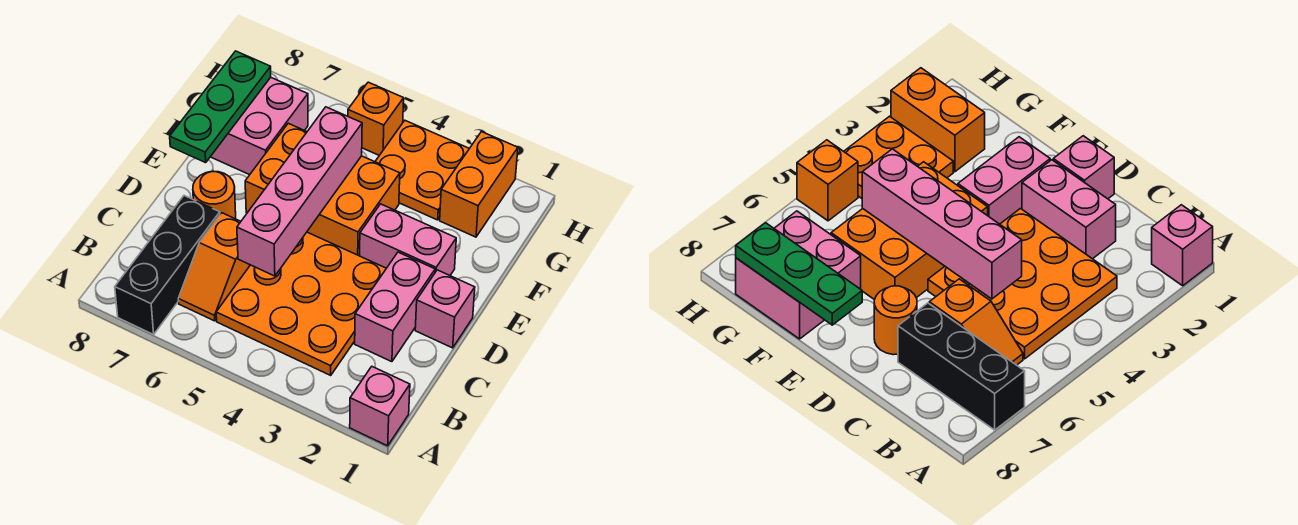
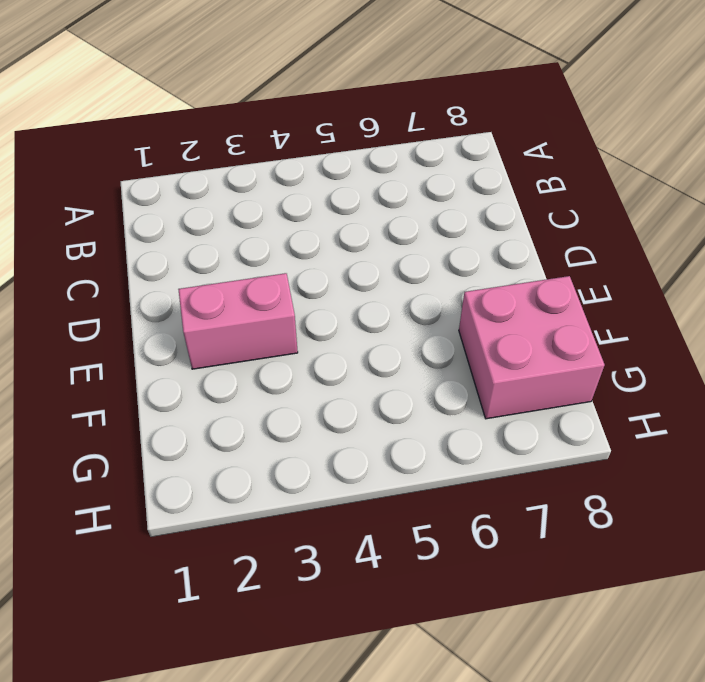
none -> pink 1x1 brick [350,367,410,446]
none -> black 1x3 brick [115,196,220,334]
none -> orange 3x3 plate [216,232,386,375]

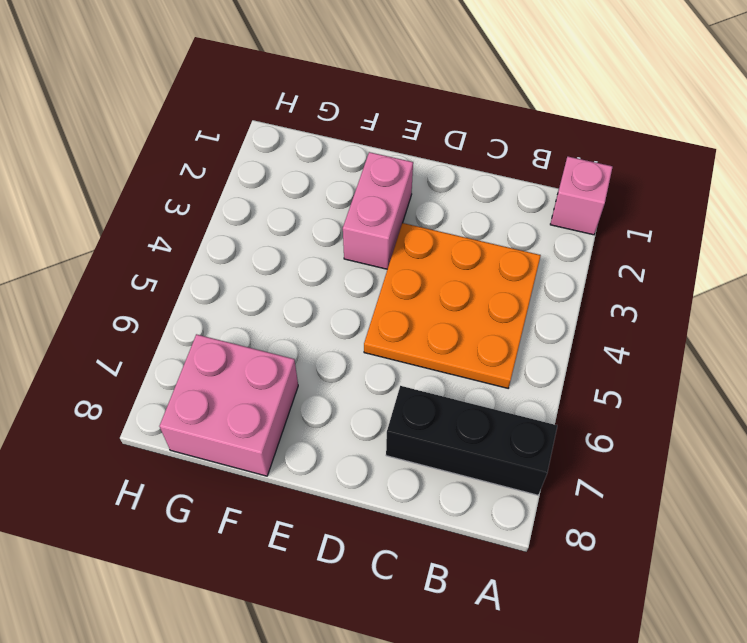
none -> orange 1x2 slope [178,213,250,321]
none -> pink 1x2 brick [355,252,435,362]
none -> pink 1x1 brick [415,270,475,348]

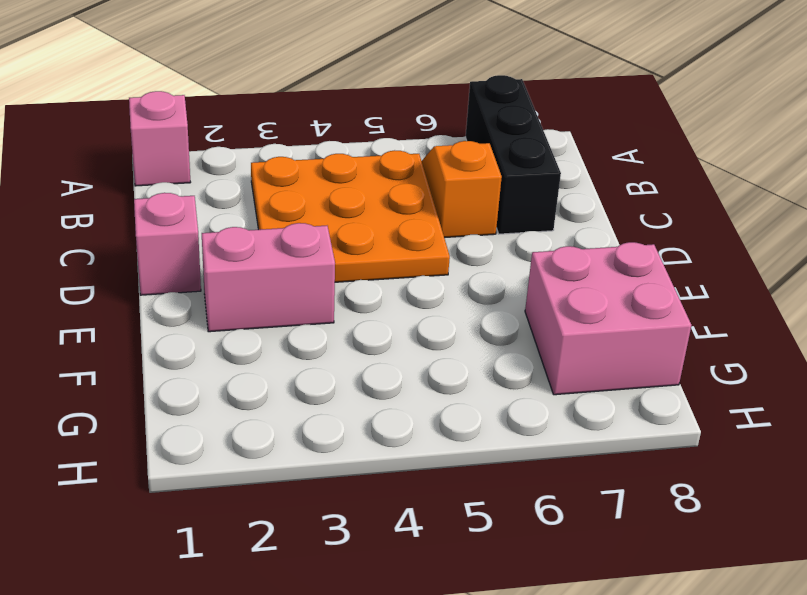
none -> pink 1x2 brick [355,252,435,362]
none -> orange 1x1 round brick [193,171,236,219]
none -> orange 2x3 brick [245,123,400,256]

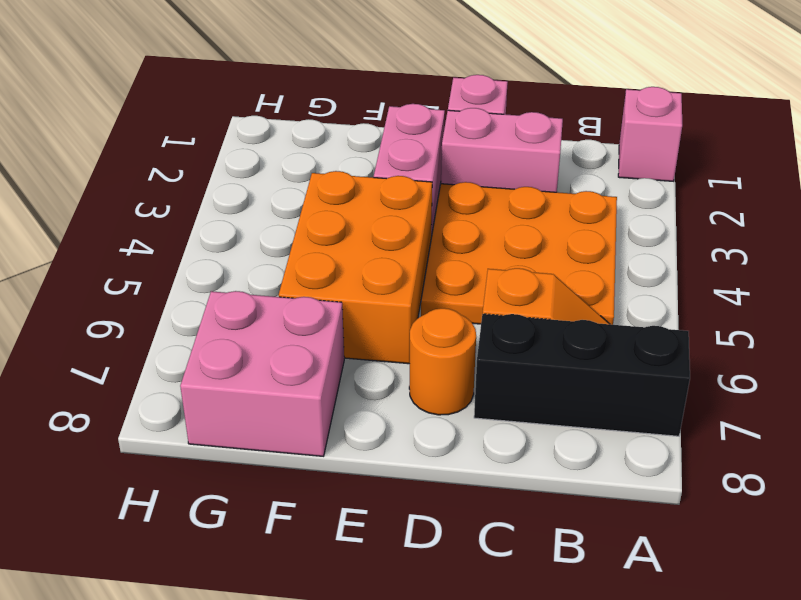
none -> orange 1x2 brick [440,132,518,237]
none -> orange 2x2 plate [375,121,469,220]
none -> orange 1x1 brick [348,82,404,155]

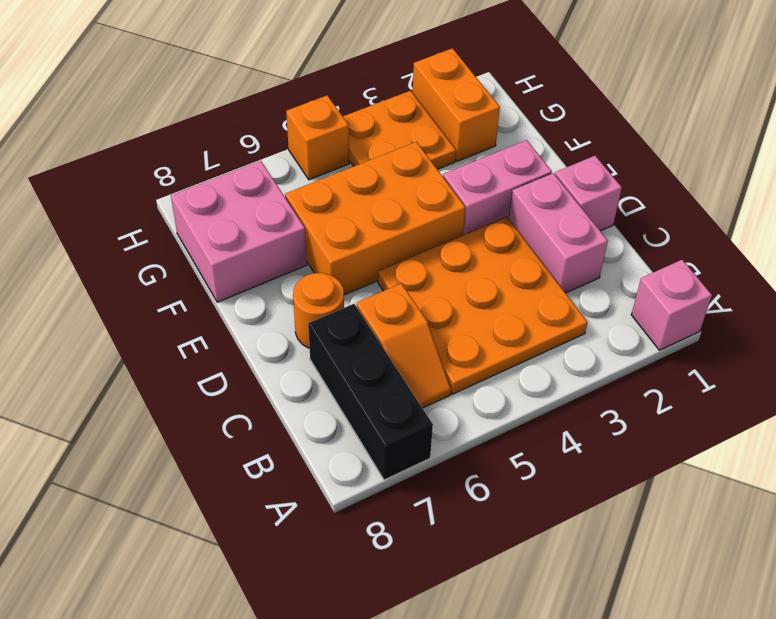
none -> pink 1x4 brick [237,107,362,276]
none -> green 1x3 plate [170,51,271,163]

